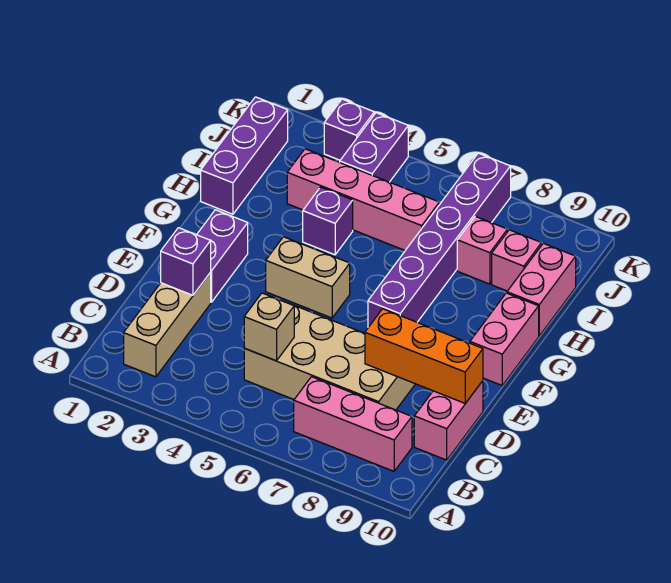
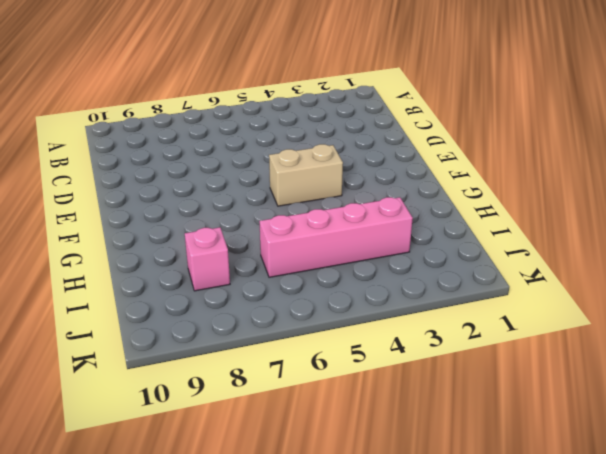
none -> tan 1x3 brick [124,272,211,377]
none -> pink 1x3 brick [294,377,412,471]
none -> tan 2x4 brick [244,300,415,410]

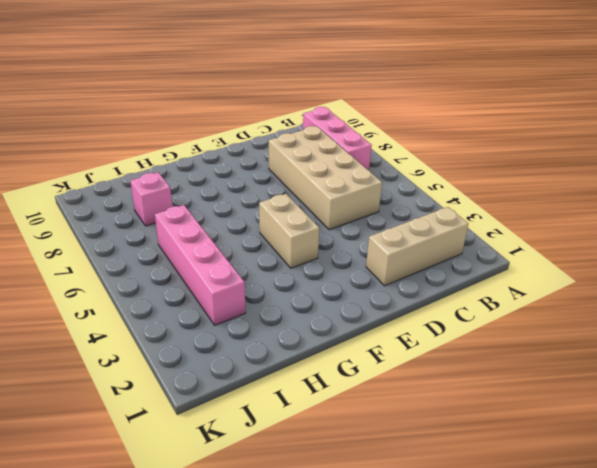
none -> pink 1x2 brick [414,381,483,460]
none -> purple 1x2 brick [197,210,248,302]
none -> purple 1x6 brick [368,153,511,327]

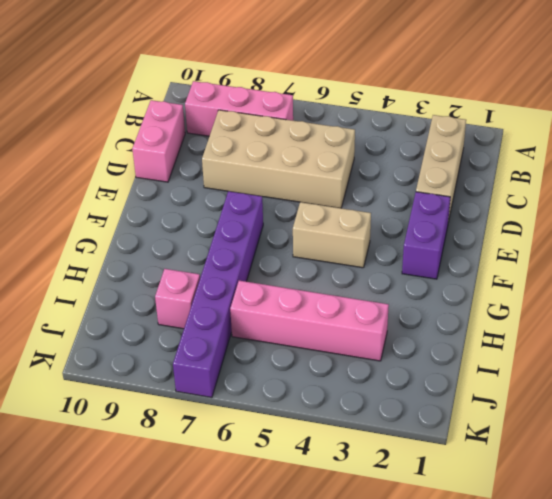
none -> pink 1x2 brick [470,293,539,385]
none -> purple 1x3 brick [201,97,288,214]
none -> purple 1x1 brick [303,187,353,255]

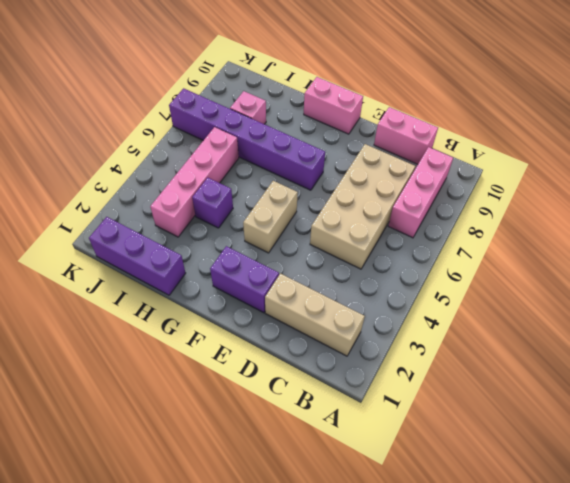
none -> pink 1x2 brick [507,243,576,336]
none -> pink 1x1 brick [492,230,542,291]
none -> purple 1x2 brick [340,113,408,182]

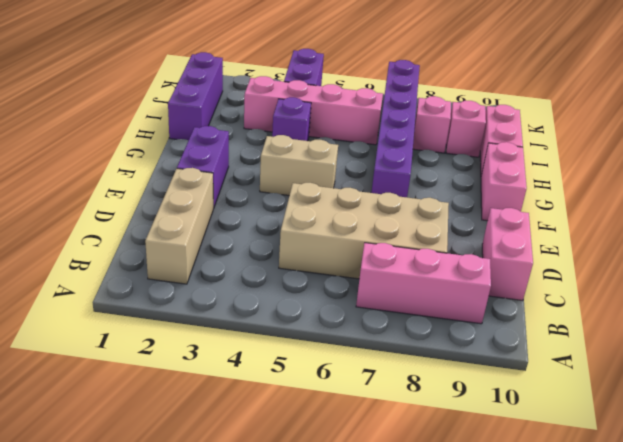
none -> purple 1x1 brick [324,99,374,160]
none -> tan 1x1 brick [244,293,294,361]
none -> purple 1x1 brick [161,228,211,295]

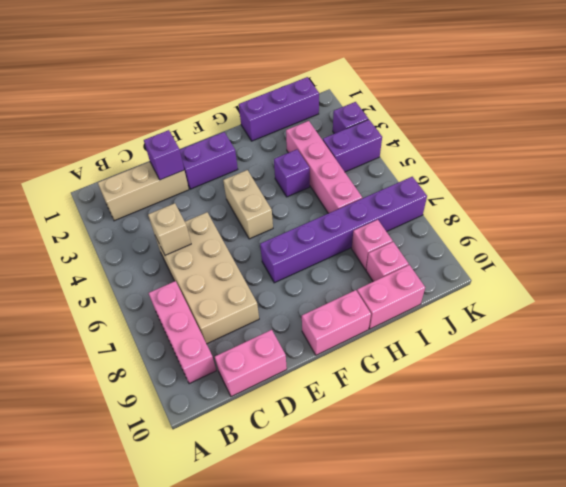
none -> orange 1x3 brick [365,309,483,403]

